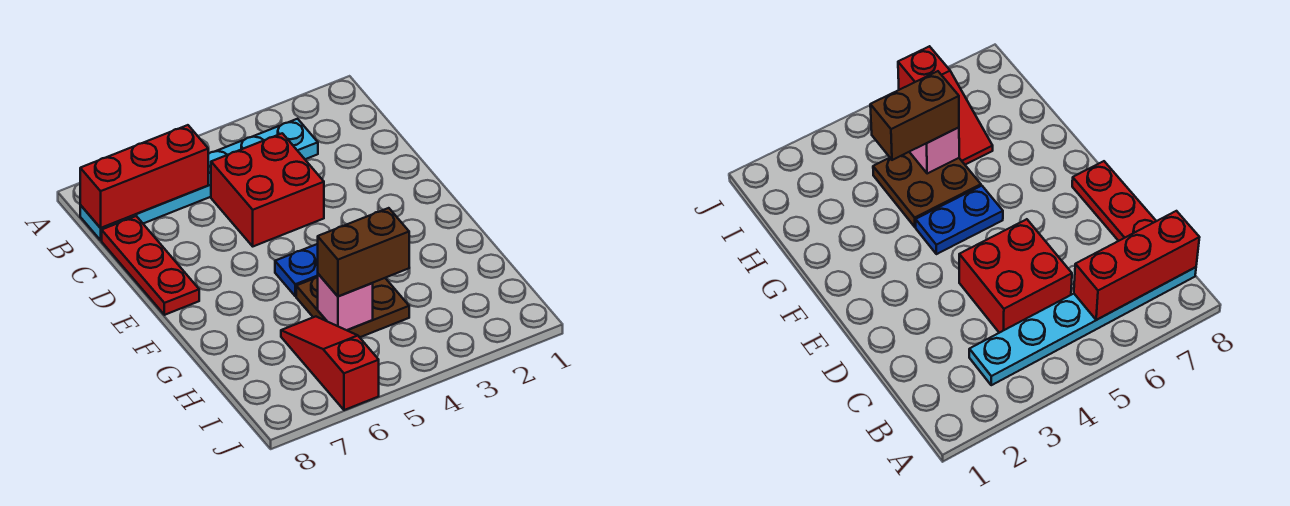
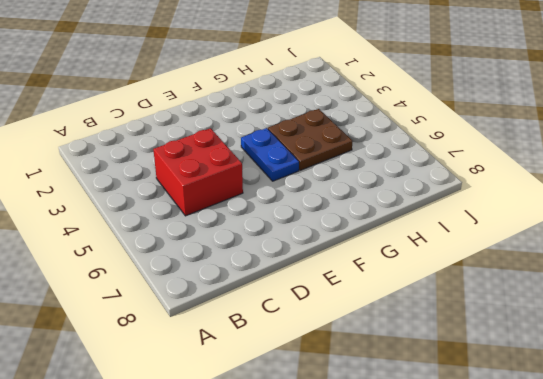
none -> cyan 1x6 plate [80,119,318,240]
none -> red 1x3 plate [102,216,199,315]

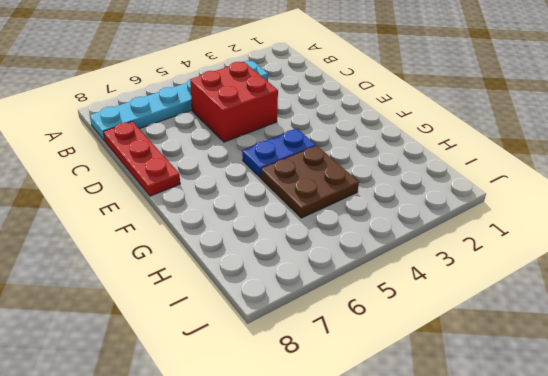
none -> red 1x3 slope [281,317,379,410]
none -> red 1x3 brick [80,125,208,228]

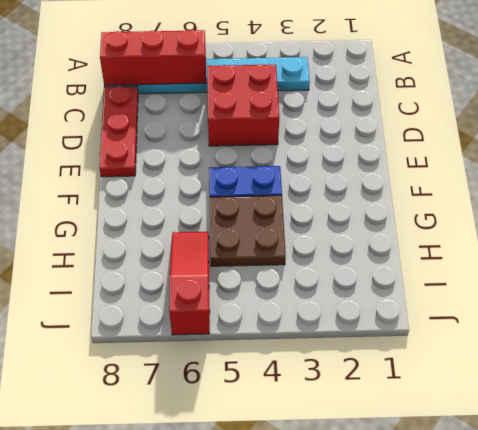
none -> pink 1x1 brick [318,274,373,330]
none -> brown 1x2 brick [318,208,409,296]

